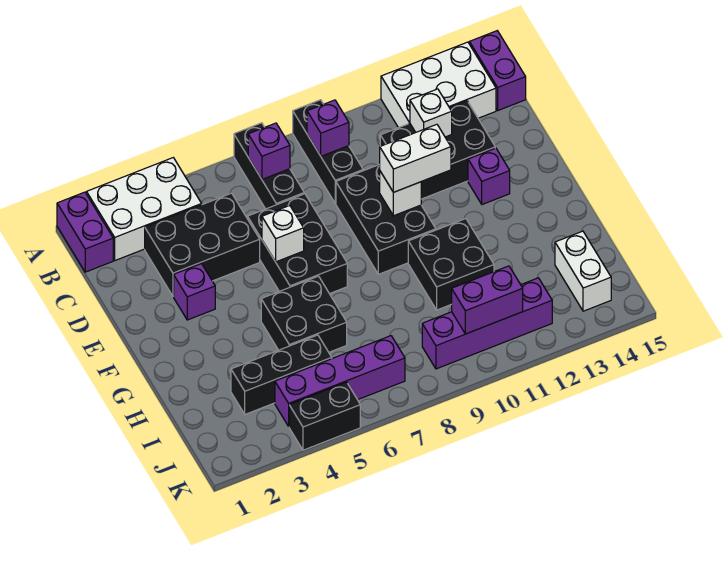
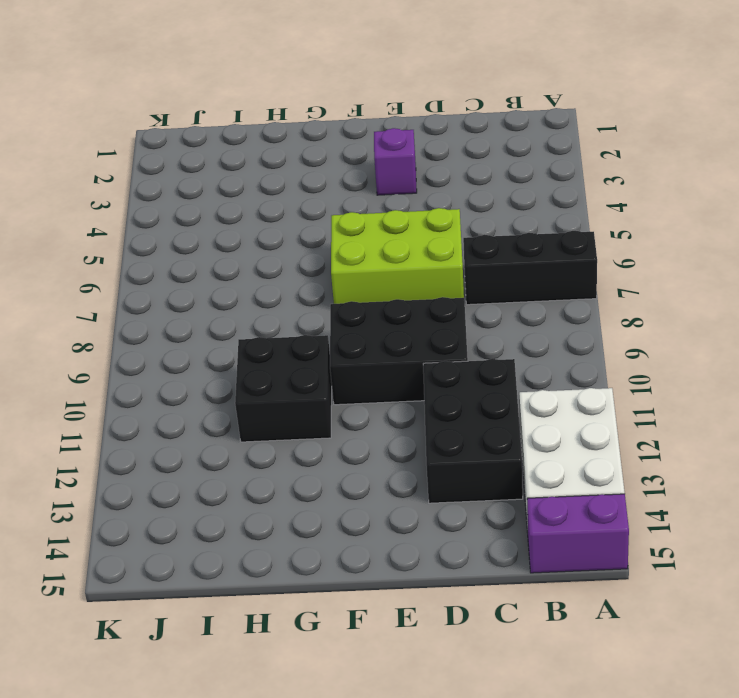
lime 2x3 brick [331,208,464,304] -> black 2x3 brick [248,194,347,294]
none -> purple 1x2 brick [57,192,113,272]
none -> white 2x3 brick [87,158,202,260]
none -> black 1x3 brick [293,100,363,203]

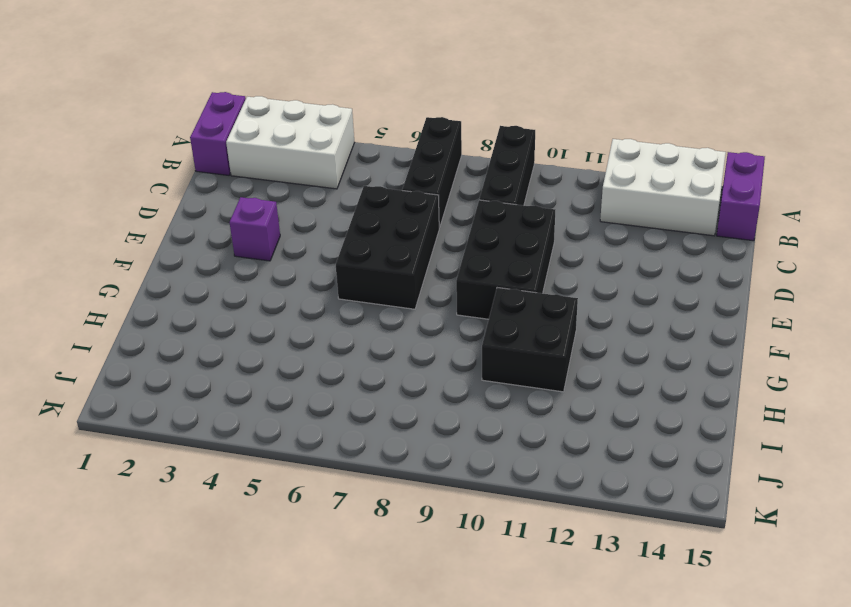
none -> black 2x3 brick [145,193,260,296]
none -> black 2x3 brick [380,101,495,199]
none -> purple 1x1 brick [468,148,510,204]

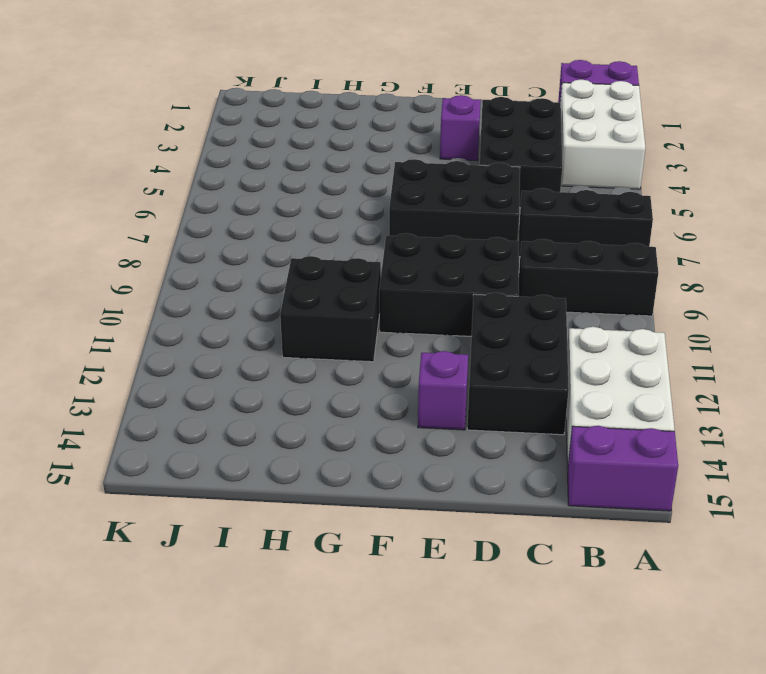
none -> black 2x2 brick [261,276,347,352]
none -> black 1x3 brick [231,335,332,414]
none -> white 1x2 brick [555,231,611,311]

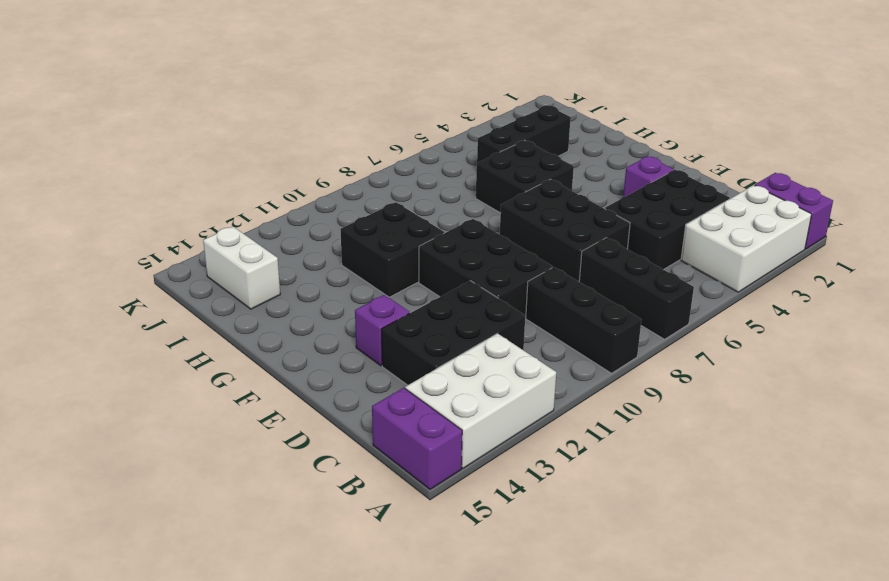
none -> purple 1x4 brick [275,336,405,426]
none -> purple 1x4 brick [422,278,552,369]
none -> black 1x2 brick [289,382,360,450]

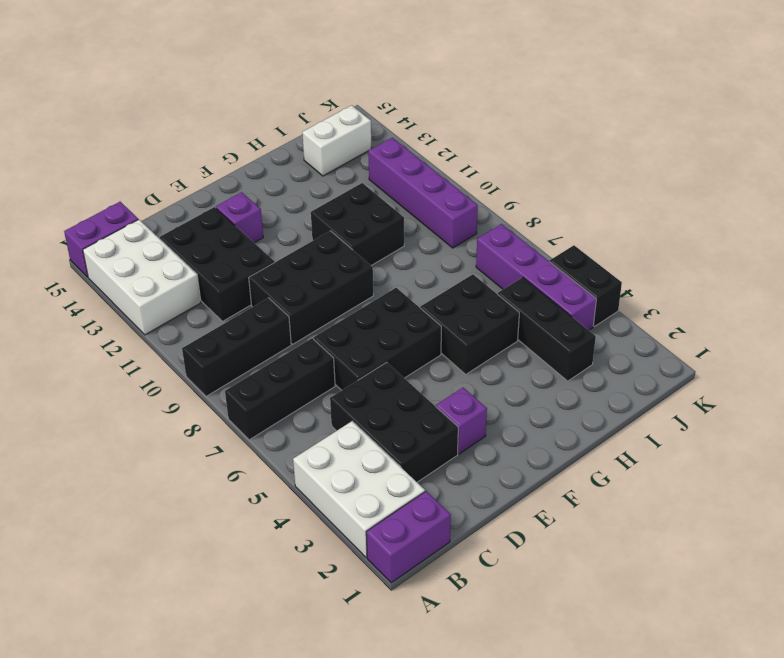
none -> purple 1x1 brick [248,123,290,179]
none -> purple 1x1 brick [307,100,349,156]
none -> white 1x1 brick [410,89,452,137]

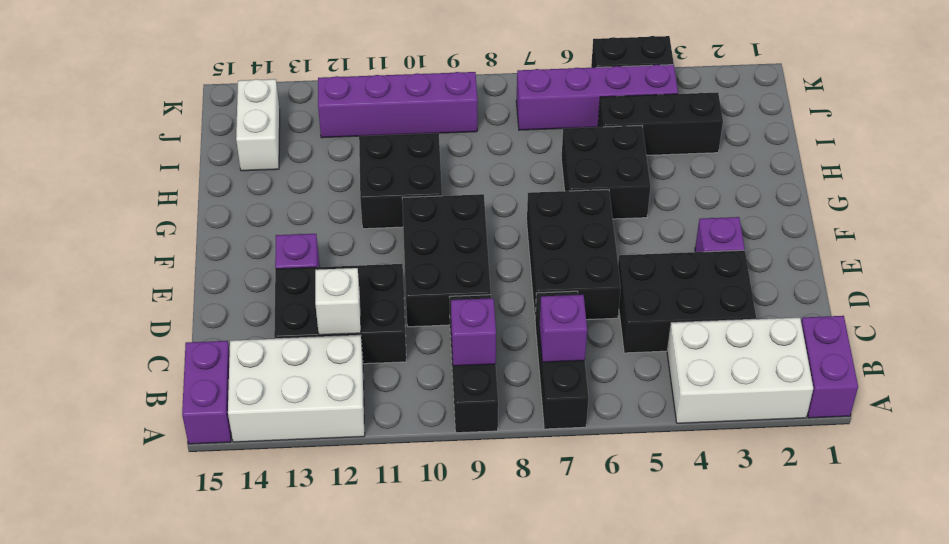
none -> white 1x1 brick [262,206,304,262]
none -> white 1x1 brick [380,171,421,216]
none -> purple 1x2 brick [452,266,523,334]

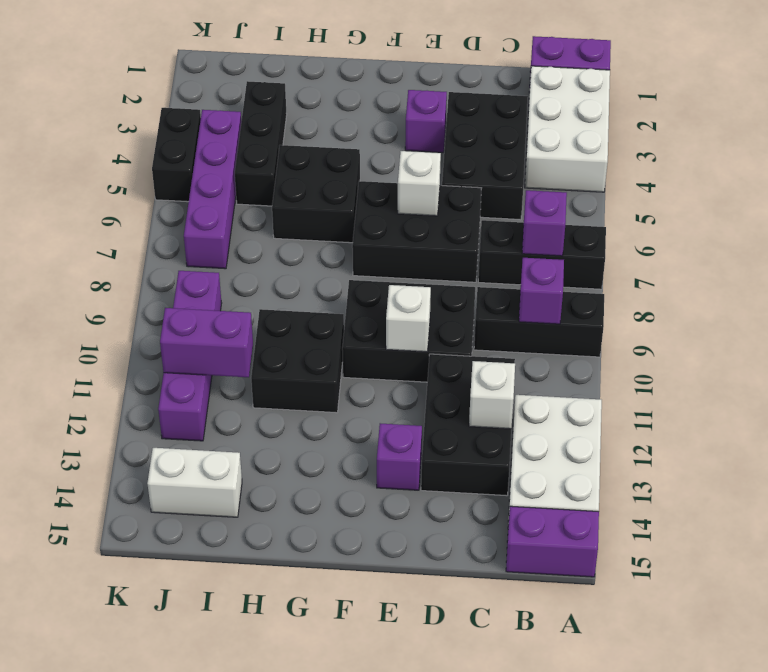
purple 1x2 brick [160,308,253,377] -> purple 1x2 brick turned to [452,266,523,334]
none -> white 1x2 brick [380,124,451,192]

